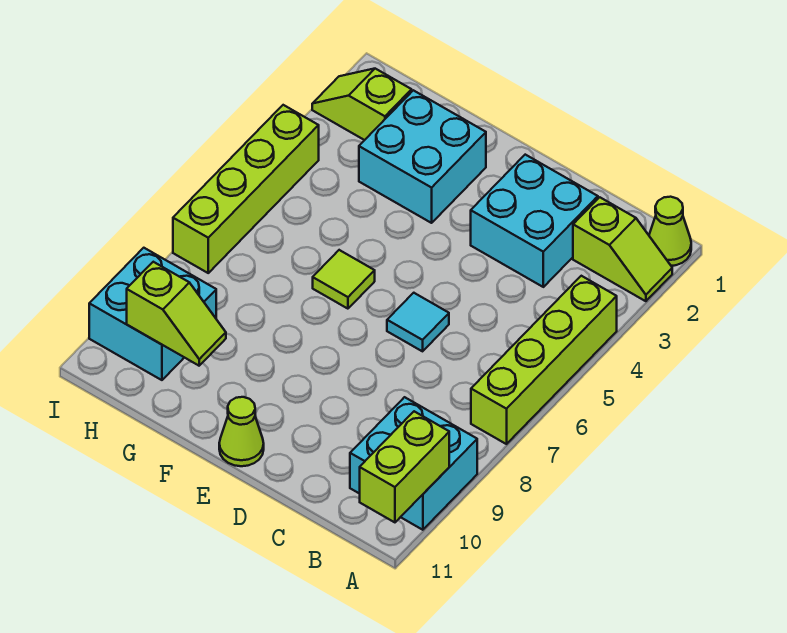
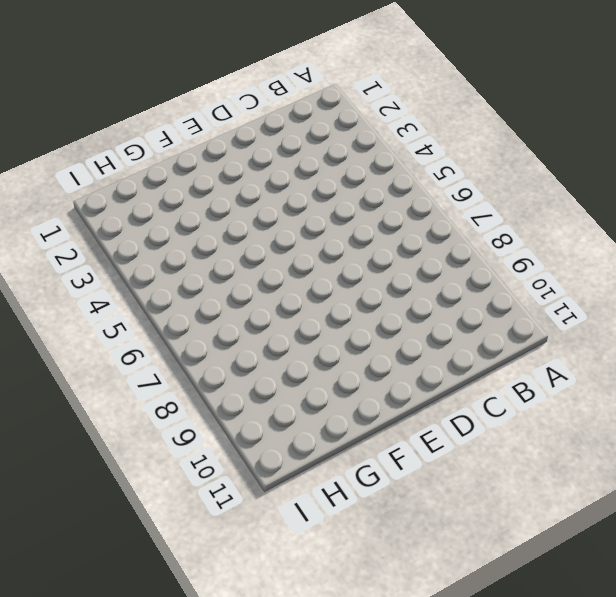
none -> lime 1x1 cone [649,197,691,266]
none -> lime 1x2 slope [573,197,672,301]
none -> lime 1x4 brick [471,276,617,444]

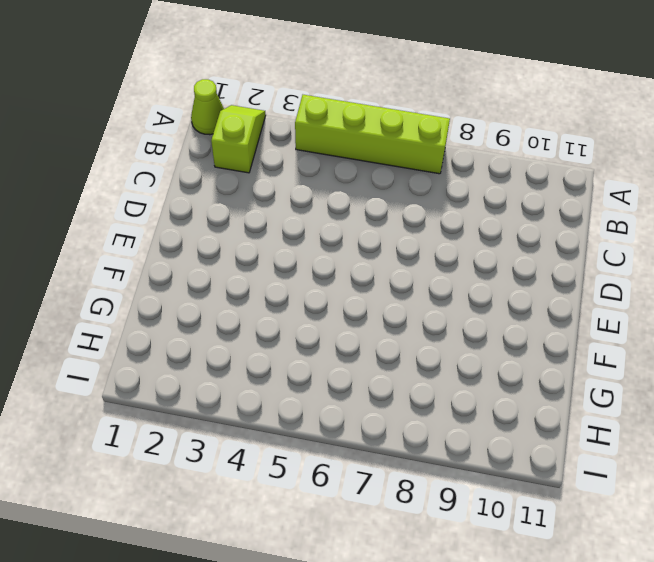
none -> cyan 2x2 brick [350,397,477,530]
none -> cyan 2x2 brick [471,155,598,287]
none -> cyan 1x1 tile [387,293,449,351]

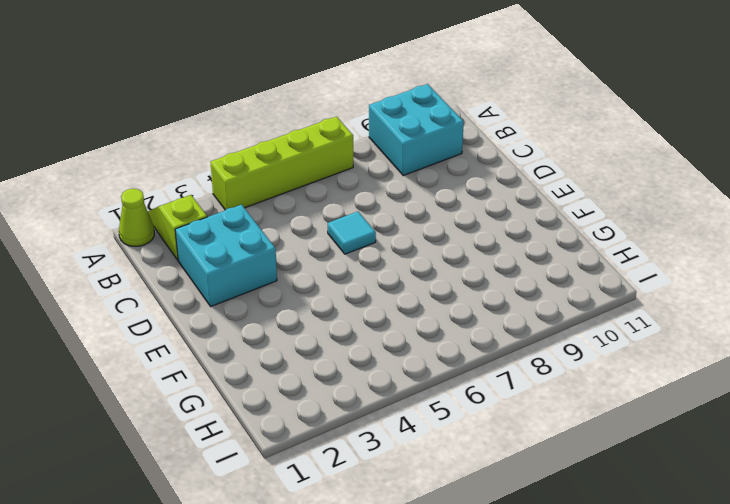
none -> lime 1x1 cone [219,397,264,466]
none -> cyan 2x2 brick [359,90,486,223]
none -> lime 1x1 tile [313,250,375,309]

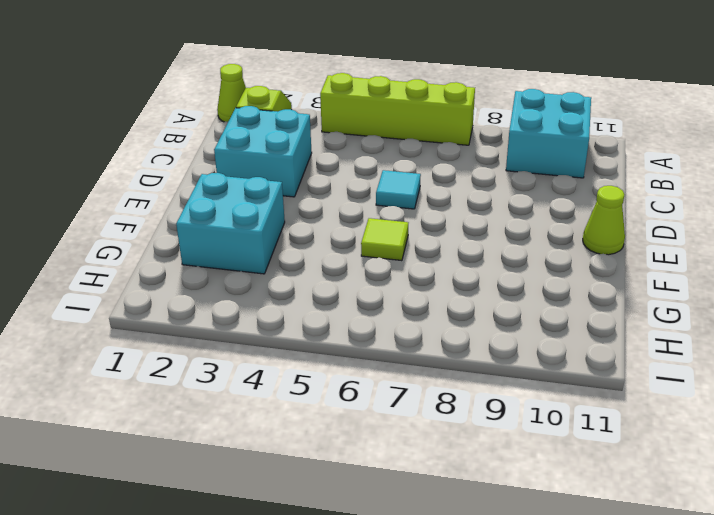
none -> lime 1x2 slope [312,69,412,140]
none -> cyan 2x2 brick [89,248,216,380]
none -> lime 1x4 brick [173,105,319,273]

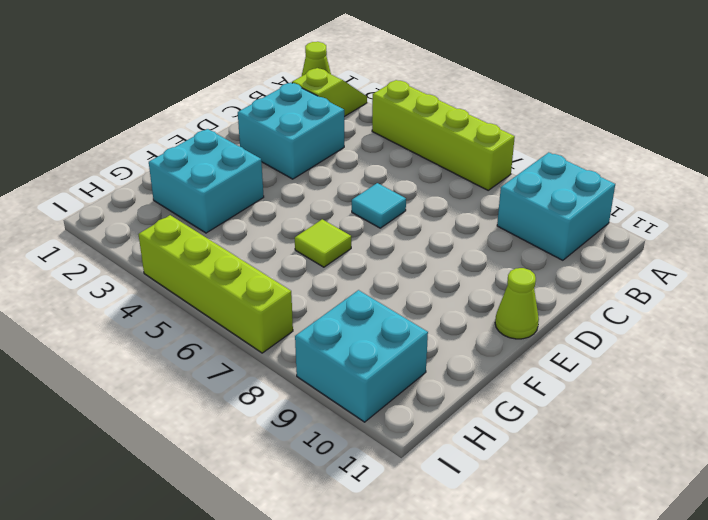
none -> lime 1x2 slope [312,69,412,140]
none -> lime 1x2 brick [360,411,449,522]
none -> lime 1x2 slope [127,262,226,366]

